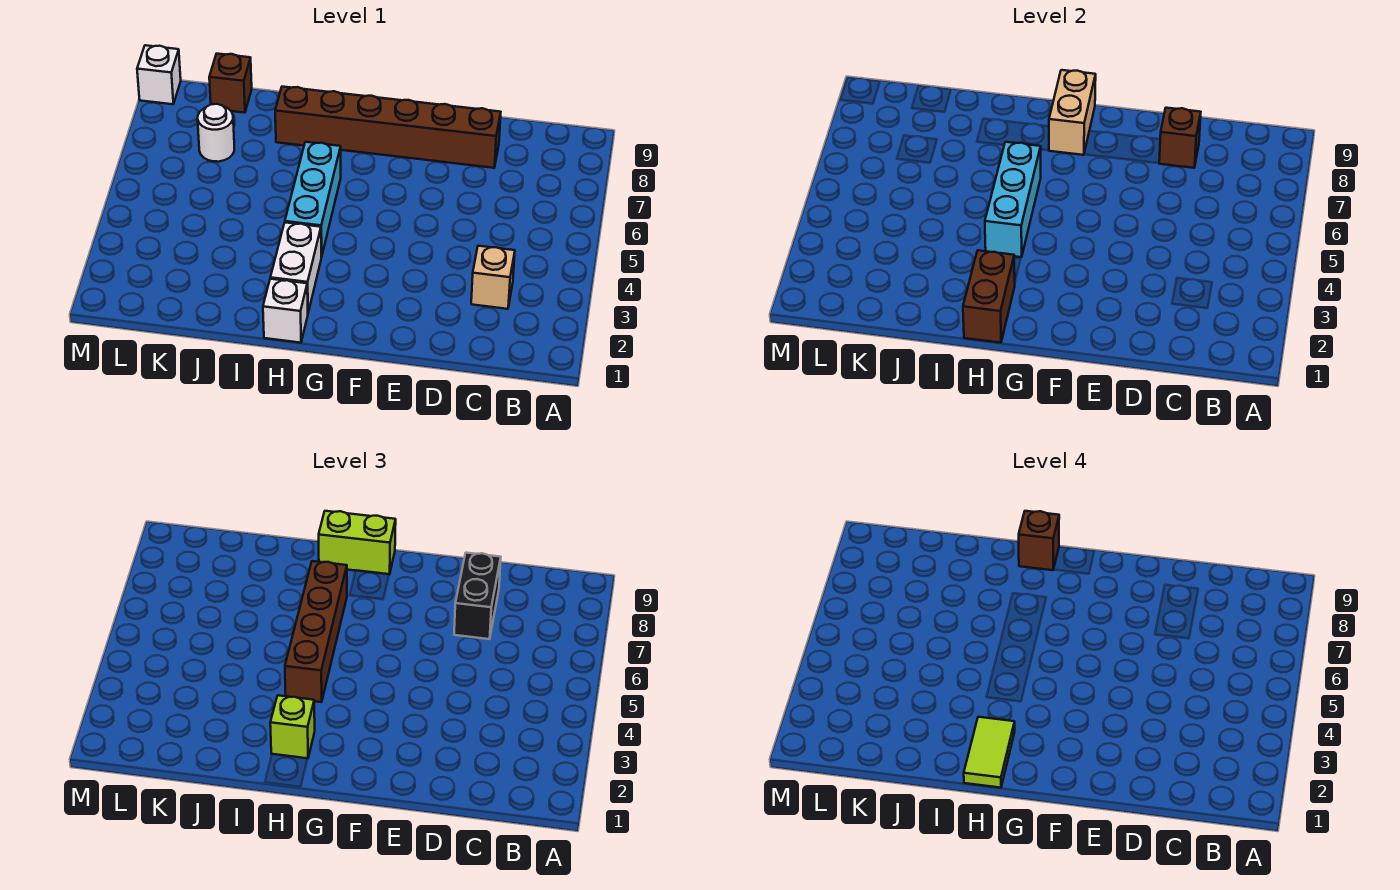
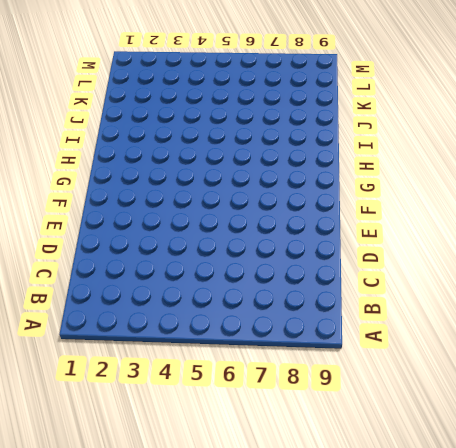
none -> tan 1x1 brick [471,246,515,309]
none -> brown 1x6 brick [275,87,501,168]
none -> white 1x1 brick [263,279,308,343]

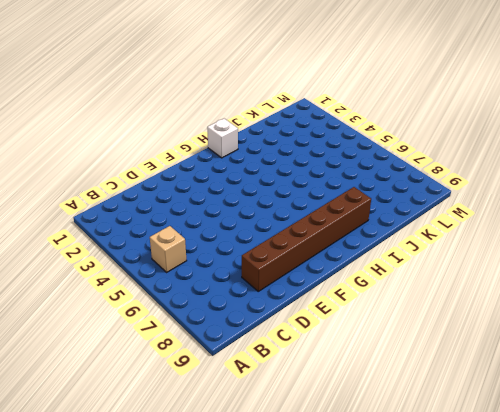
tan 1x1 brick [150,226,187,272] -> tan 1x1 brick moved to [471,246,515,309]
none -> white 1x2 brick [270,223,321,312]
none -> cyan 1x3 brick [285,142,341,257]
none -> white 1x1 round brick [198,104,234,162]

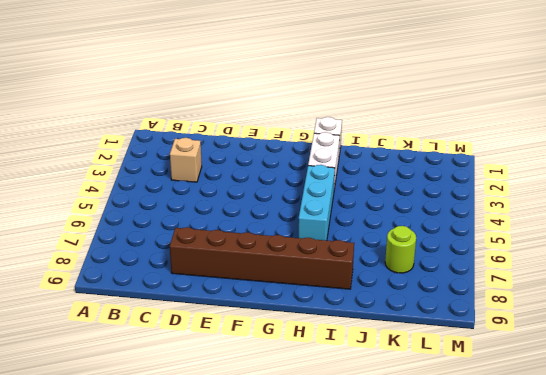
lime 1x1 round brick [385,226,416,273] -> white 1x1 round brick [198,104,234,162]
none -> brown 1x1 brick [209,54,252,113]
none -> white 1x1 brick [137,45,181,104]
none -> brown 1x1 brick [1159,108,1201,168]

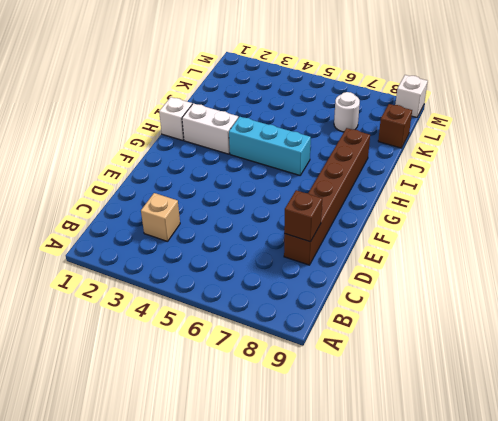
none -> tan 1x2 brick [1049,70,1096,155]
none -> brown 1x2 brick [963,250,1015,343]
none -> cyan 1x3 brick [985,142,1041,257]

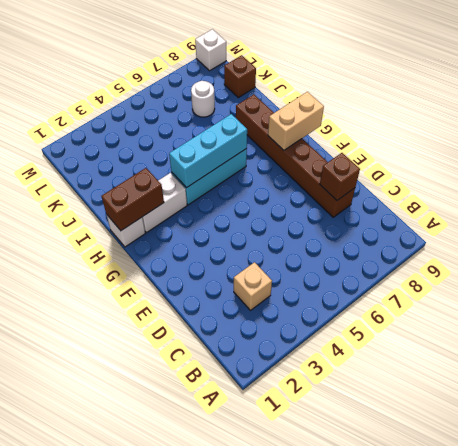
none -> black 1x2 brick [454,553,501,639]
none -> lime 1x2 brick [319,511,396,574]
none -> lime 1x1 brick [270,695,315,759]

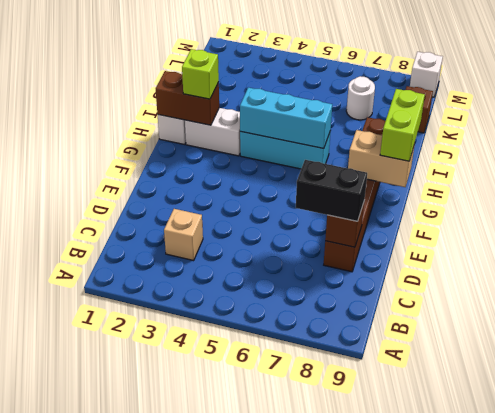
none -> brown 1x4 brick [285,561,347,702]
none -> lime 1x2 tile [964,717,1015,788]
none -> brown 1x1 brick [1019,511,1059,570]

